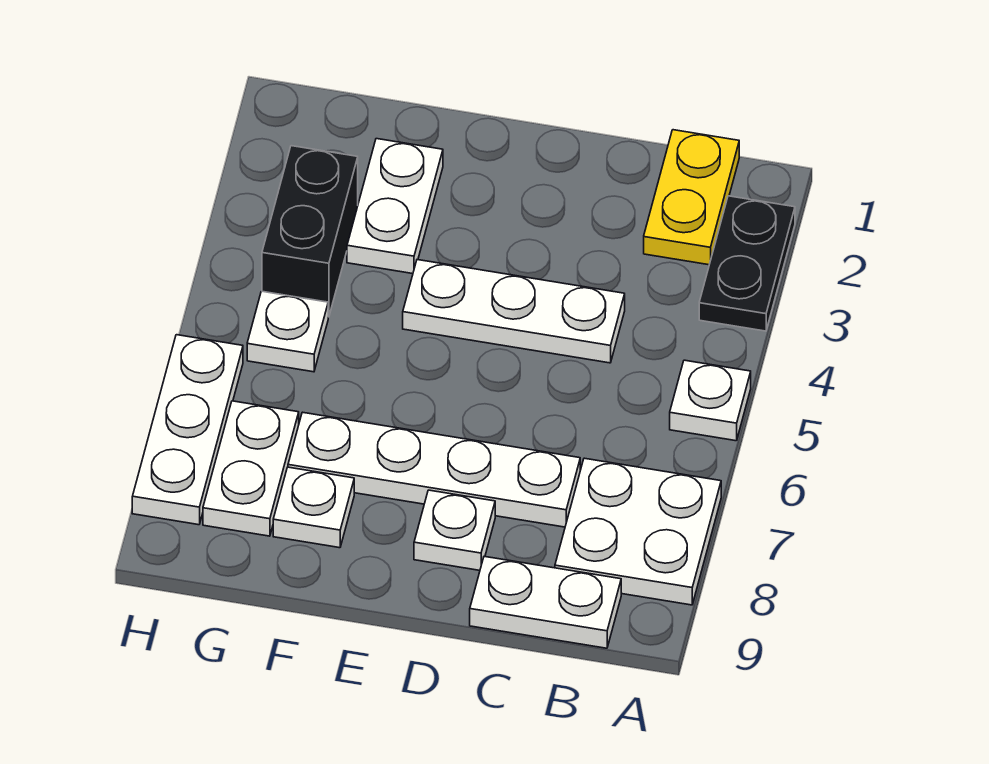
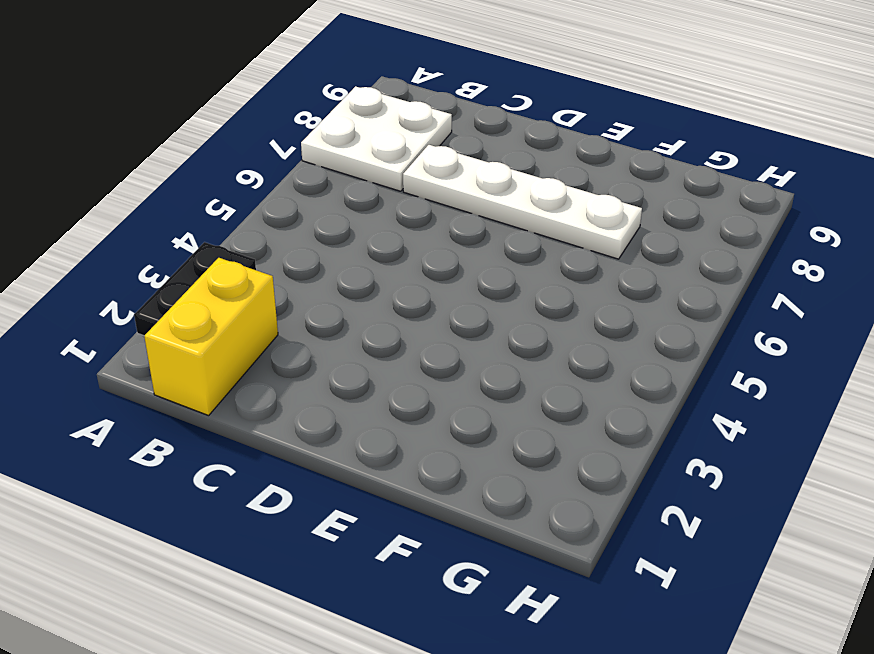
yellow 1x2 brick [144,258,278,416] -> yellow 1x2 plate [644,130,739,265]
none -> white 1x1 plate [670,360,751,441]
none -> white 1x2 plate [470,556,621,648]
none -> white 1x3 plate [403,260,625,363]

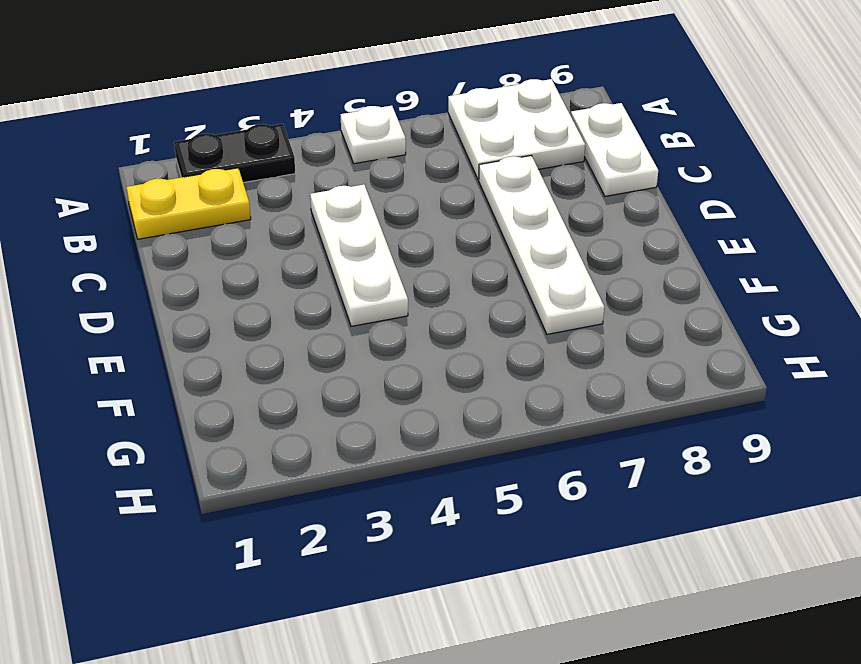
none -> white 1x1 plate [414,490,495,570]
none -> white 1x2 plate [347,139,443,274]
none -> white 1x1 plate [273,467,354,548]

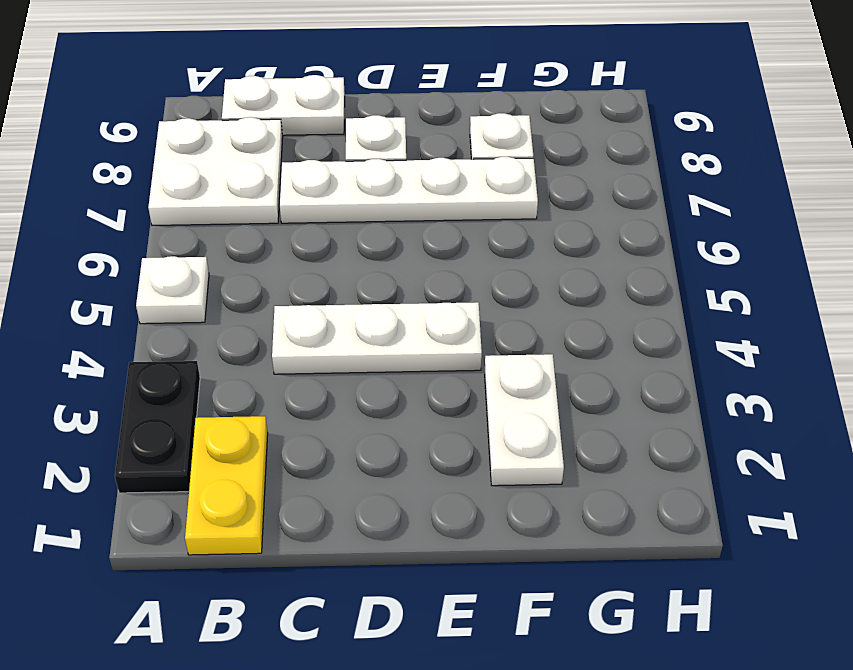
none -> black 1x2 brick [262,146,358,317]
none -> white 1x1 plate [247,291,328,372]
none -> white 1x2 plate [203,401,299,536]

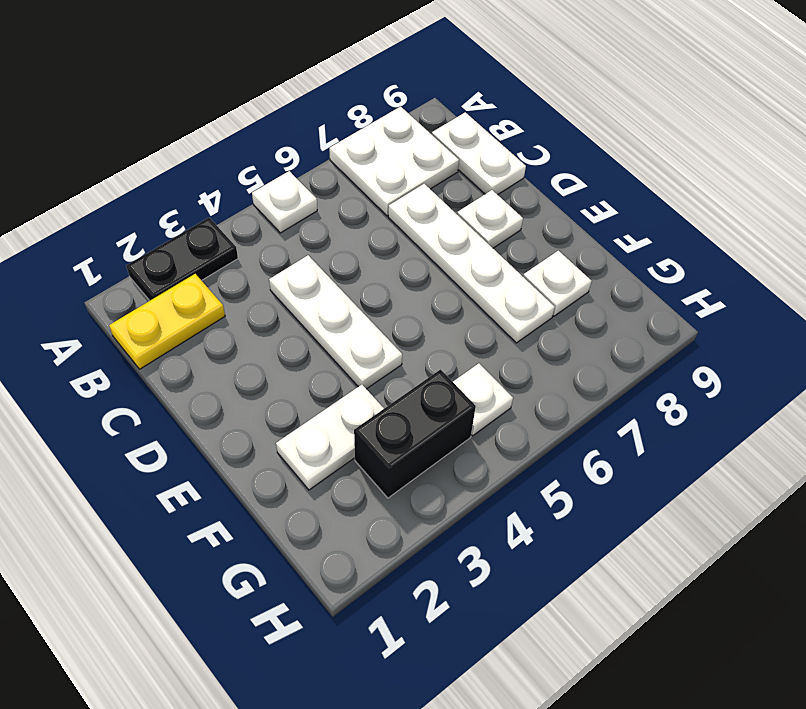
none -> white 1x2 plate [203,401,299,536]
none -> white 1x3 plate [132,335,243,525]

